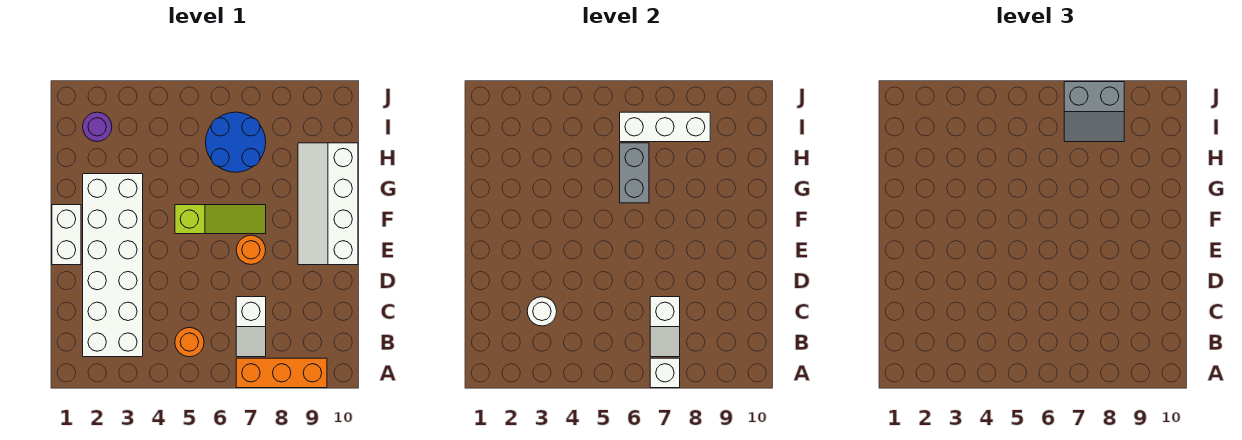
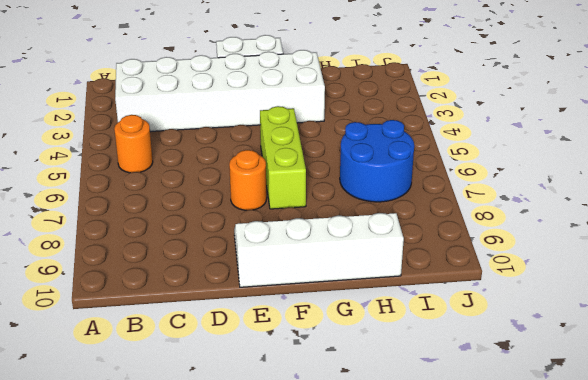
lime 1x3 brick [260,106,306,209] -> lime 1x3 slope [175,205,266,234]
none -> orange 1x3 brick [236,358,327,388]
none -> white 1x2 slope [236,297,266,357]
none -> purple 1x1 round brick [83,112,112,142]

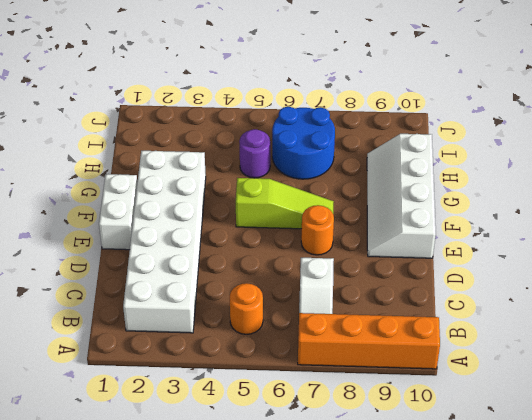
orange 1x4 brick [298,313,440,369] -> orange 1x3 brick [236,358,327,388]
purple 1x1 round brick [239,129,270,178] -> purple 1x1 round brick moved to [83,112,112,142]
none -> white 1x1 brick [650,358,680,388]
none -> white 1x2 slope [650,297,680,357]
none -> white 1x1 round brick [527,297,557,326]

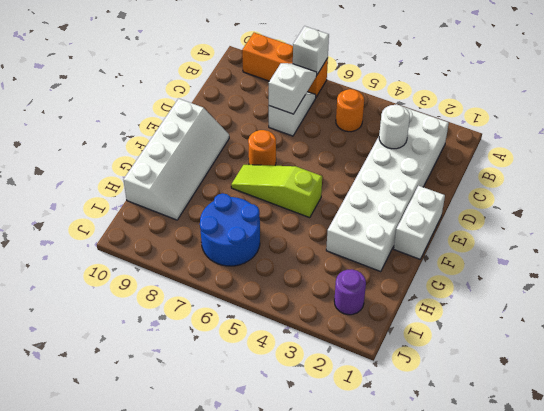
none -> grey 1x2 brick [620,143,649,203]
none -> white 1x3 brick [620,112,710,142]
none -> grey 2x2 slope [1064,82,1124,142]

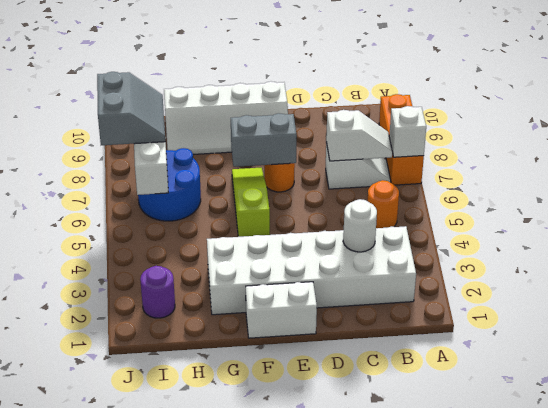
grey 1x2 brick [231,113,297,167] -> grey 1x2 brick moved to [620,143,649,203]

